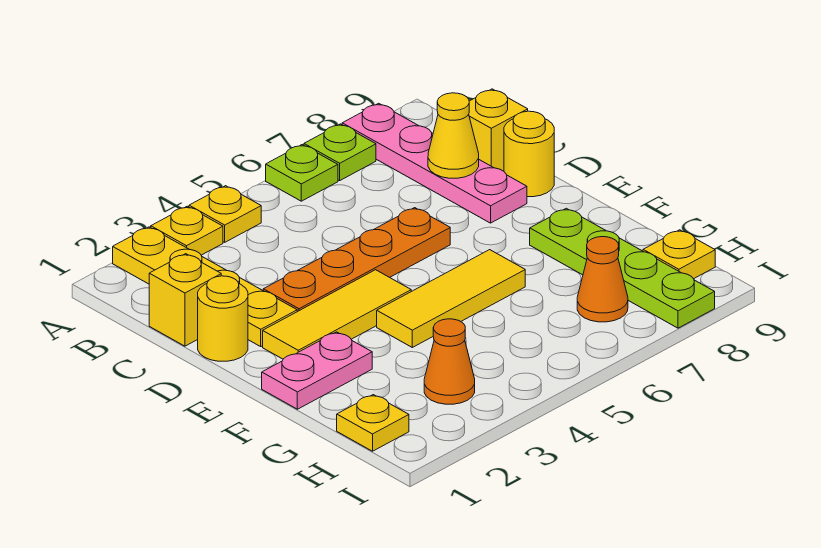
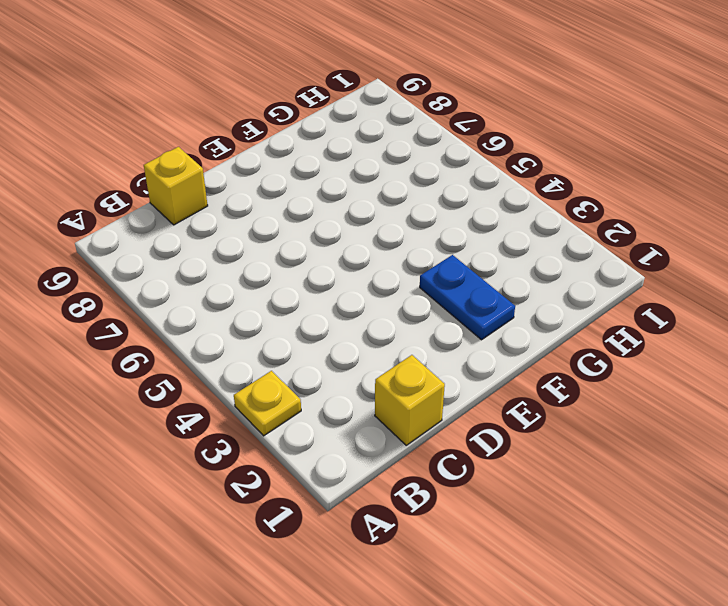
blue 1x2 plate [420,255,515,340] -> pink 1x2 plate [262,332,372,409]
none -> yellow 1x4 plate [113,227,297,346]
none -> yellow 1x1 plate [189,186,261,242]
none -> lime 1x1 plate [266,145,338,201]

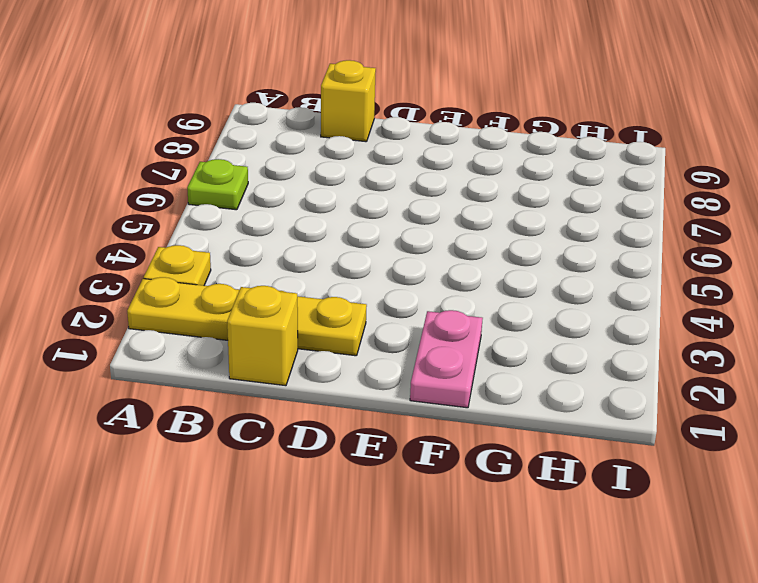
none -> yellow 1x1 plate [189,186,261,242]
none -> lime 1x1 plate [304,124,376,181]
none -> pink 1x4 plate [342,103,527,223]

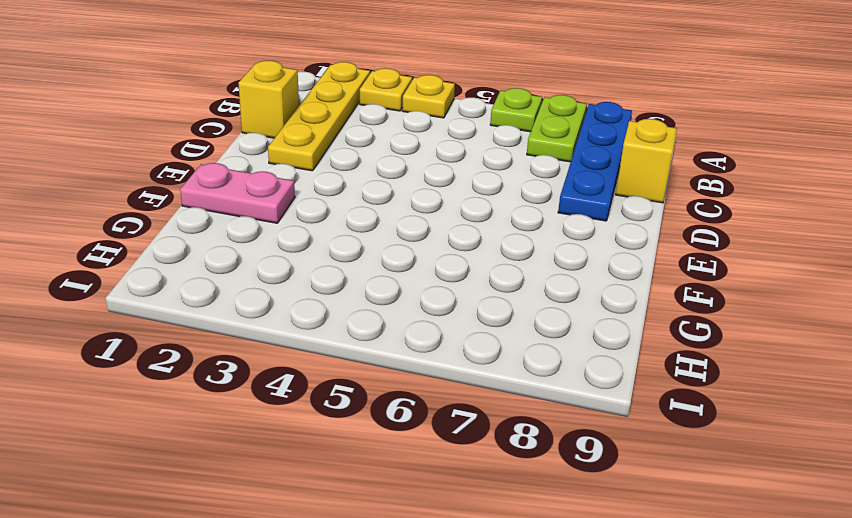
lime 1x2 plate [527,95,587,162] -> lime 1x1 plate [304,124,376,181]
blue 1x4 plate [558,102,632,221] -> pink 1x4 plate [342,103,527,223]
none -> yellow 1x1 round brick [198,276,248,361]
none -> orange 1x4 plate [263,208,450,312]
none -> yellow 1x1 round brick [504,111,554,197]

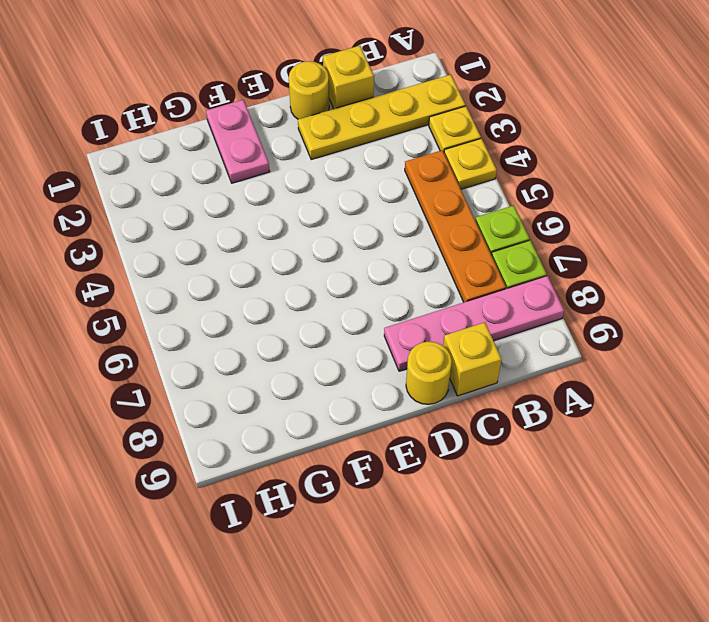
orange 1x4 plate [405,150,506,302] -> orange 1x4 plate moved to [263,208,450,312]
none -> yellow 1x3 tile [263,270,411,359]
none -> yellow 1x3 tile [377,250,525,347]
none -> lime 1x4 plate [530,208,715,328]

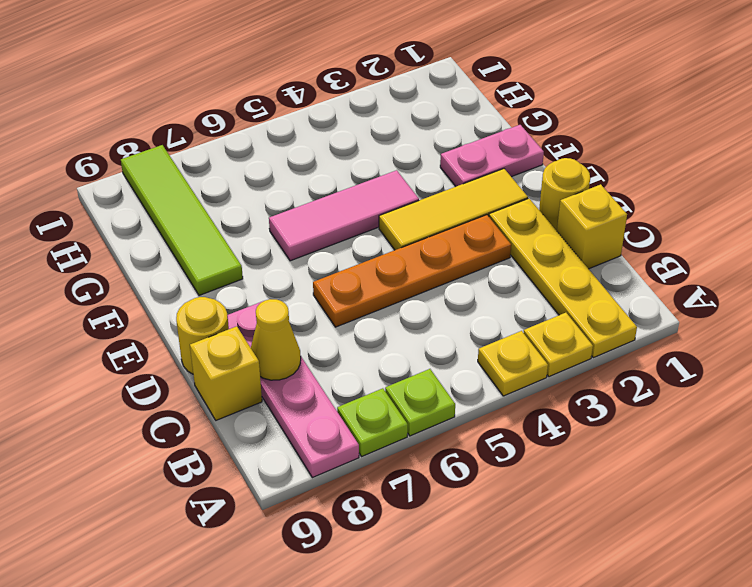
pink 1x3 tile [269,170,419,261] -> yellow 1x3 tile [377,250,525,347]
lime 1x4 tile [121,145,243,295] -> lime 1x4 plate [530,208,715,328]
none -> yellow 1x1 plate [337,395,409,451]
none -> orange 1x1 cone [424,319,475,404]
none -> orange 1x1 cone [577,237,628,322]

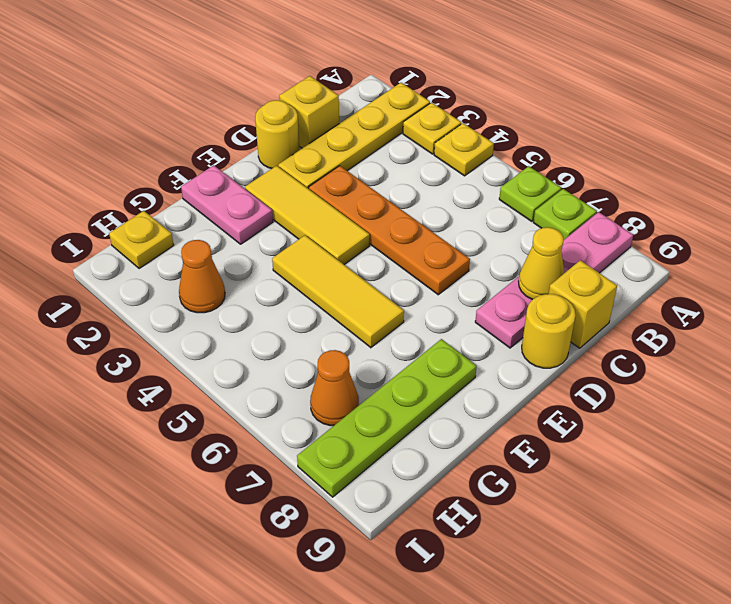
none -> yellow 1x1 plate [643,230,715,279]

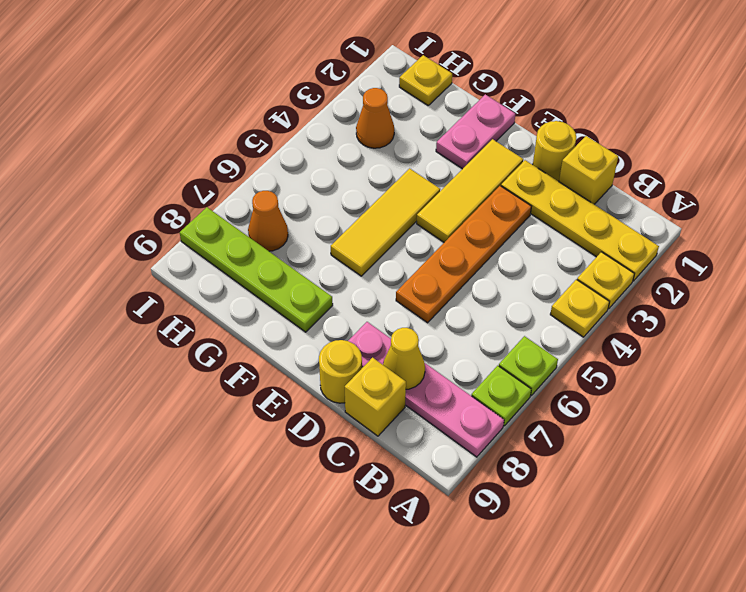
none -> yellow 1x1 plate [643,230,715,279]

